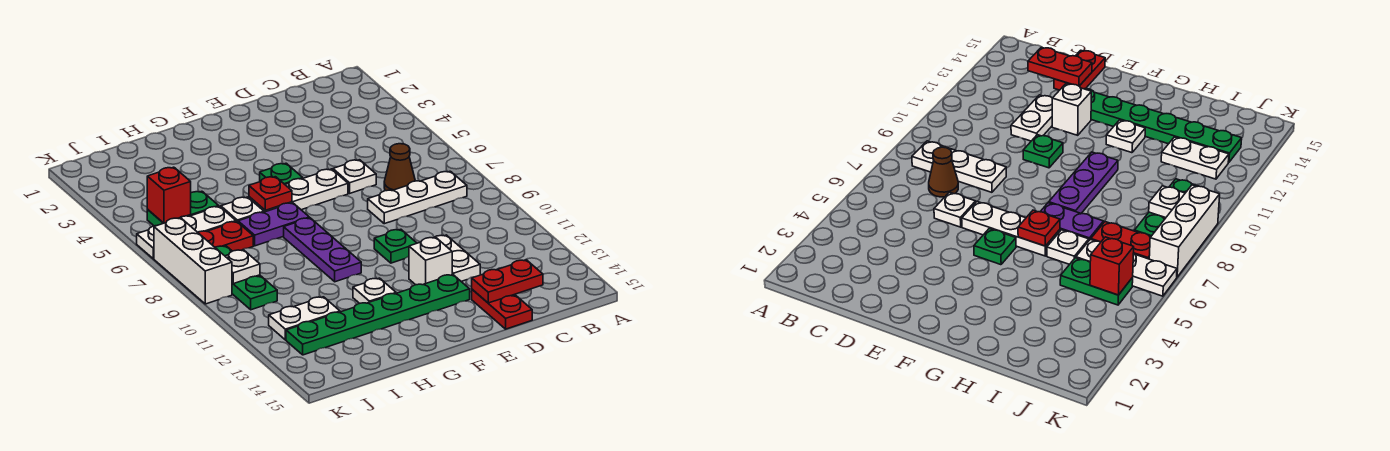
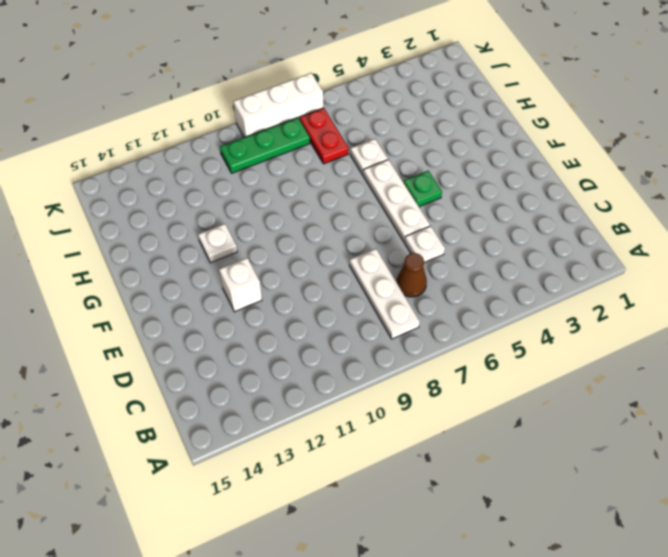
none -> white 1x2 plate [434,235,480,281]
none -> red 1x2 plate [472,289,532,329]
none -> green 1x1 plate [374,229,417,263]

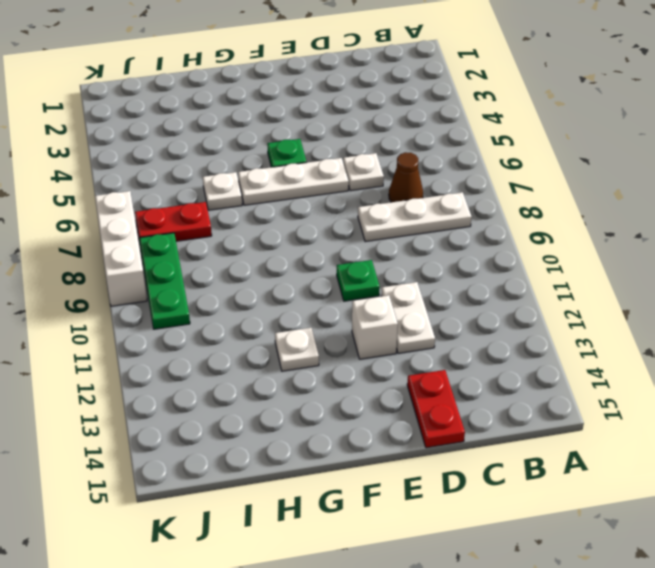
none -> green 1x6 plate [286,275,470,355]
none -> purple 1x2 plate [238,203,309,246]
none -> purple 1x3 plate [284,218,361,282]

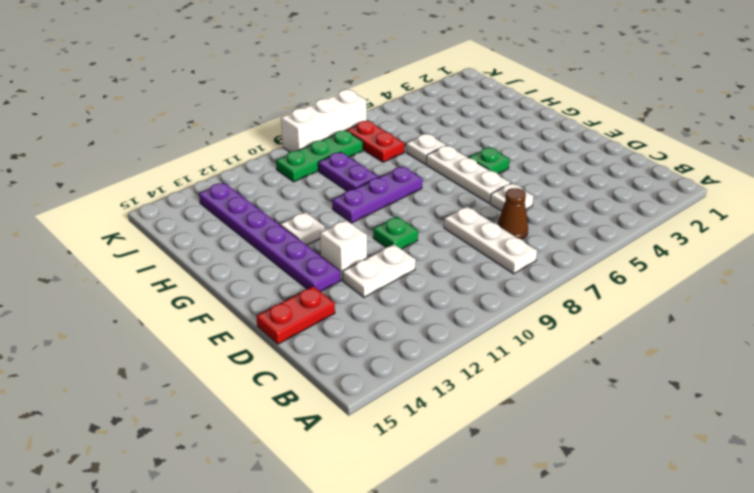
purple 1x6 plate [199,183,340,292] -> green 1x6 plate [286,275,470,355]
purple 1x2 plate [318,152,379,191] -> purple 1x2 plate moved to [238,203,309,246]
none -> green 1x2 plate [147,191,219,226]
none -> white 1x3 plate [137,206,236,259]
none -> white 1x2 plate [269,297,340,340]

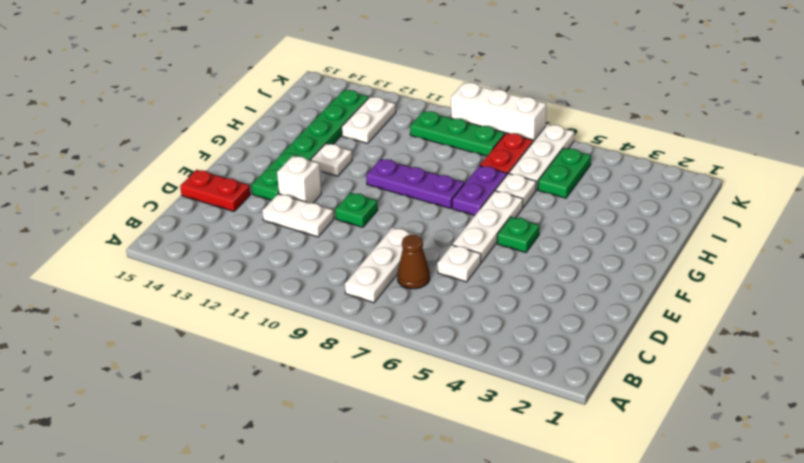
none -> red 1x2 plate [472,260,543,303]
none -> red 1x1 plate [249,177,292,210]
none -> red 1x1 brick [147,167,191,223]

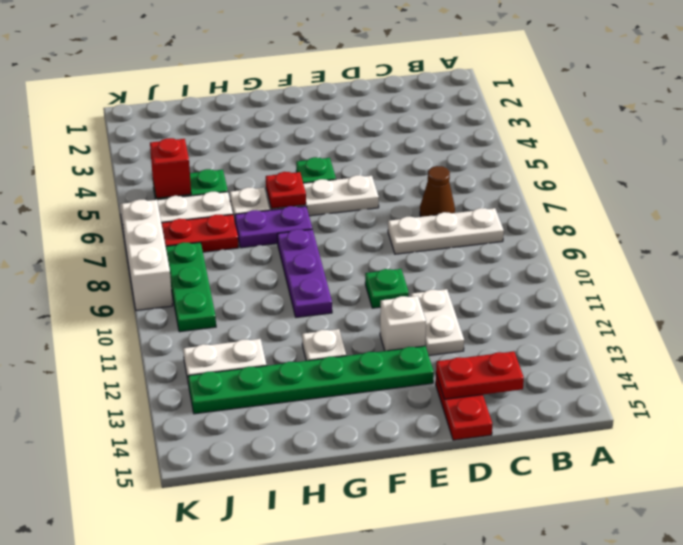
none -> white 1x1 plate [333,160,376,193]
none -> white 1x1 plate [225,250,260,284]

